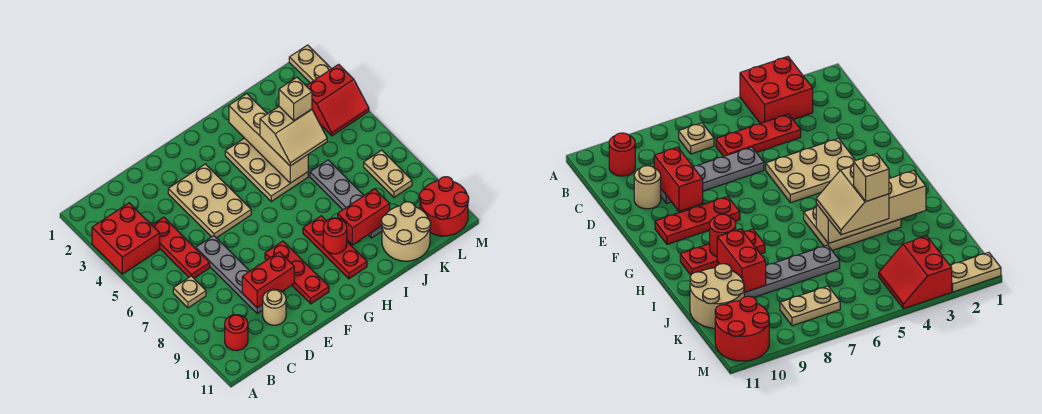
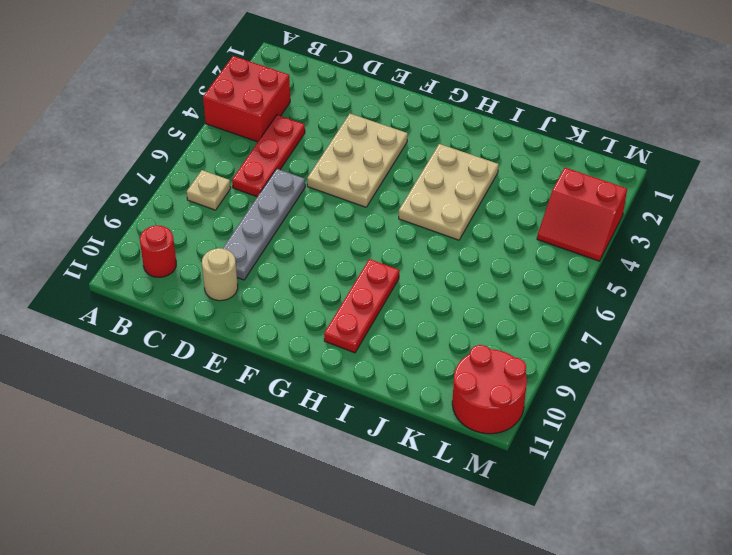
none -> red 1x3 plate [265,241,329,304]
none -> grey 1x4 plate [310,160,382,238]
none -> tan 2x2 round brick [381,202,431,261]

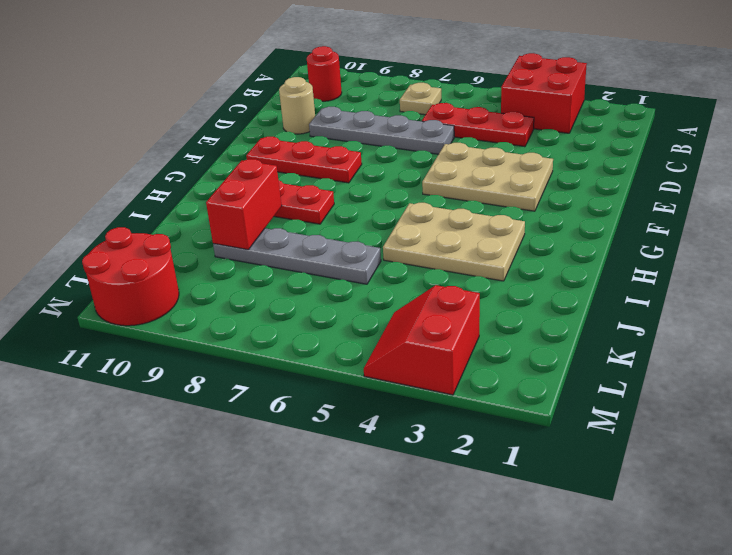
none -> tan 2x2 round brick [381,202,431,261]
none -> tan 1x2 plate [364,150,412,197]
none -> tan 1x2 plate [289,45,331,83]

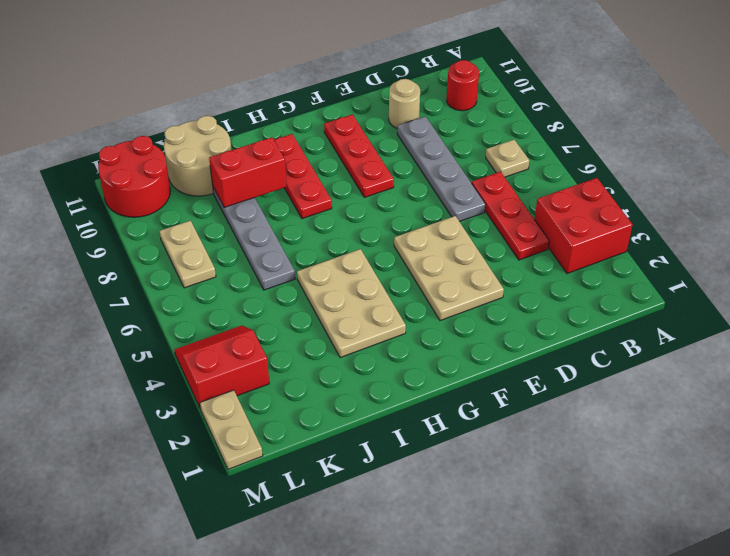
none -> red 1x2 brick [242,252,294,308]
none -> red 1x1 round brick [323,218,347,254]
none -> tan 1x4 brick [229,94,308,183]

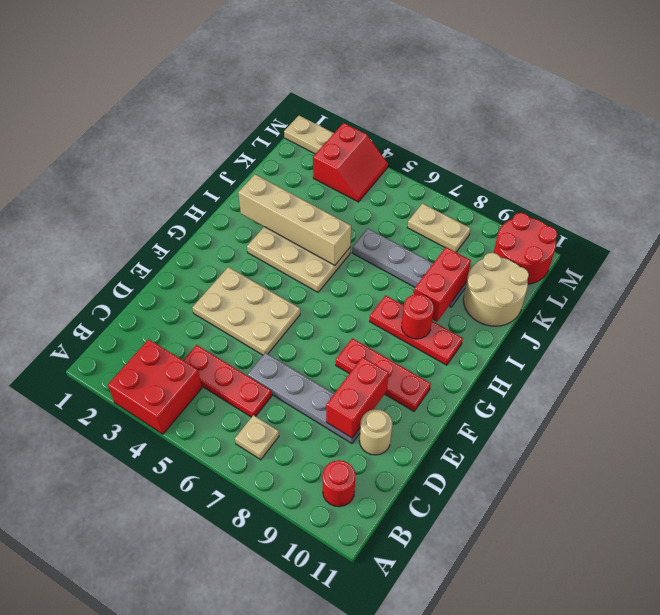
none -> tan 2x2 slope [260,107,327,166]
none -> tan 1x1 brick [279,77,312,120]

